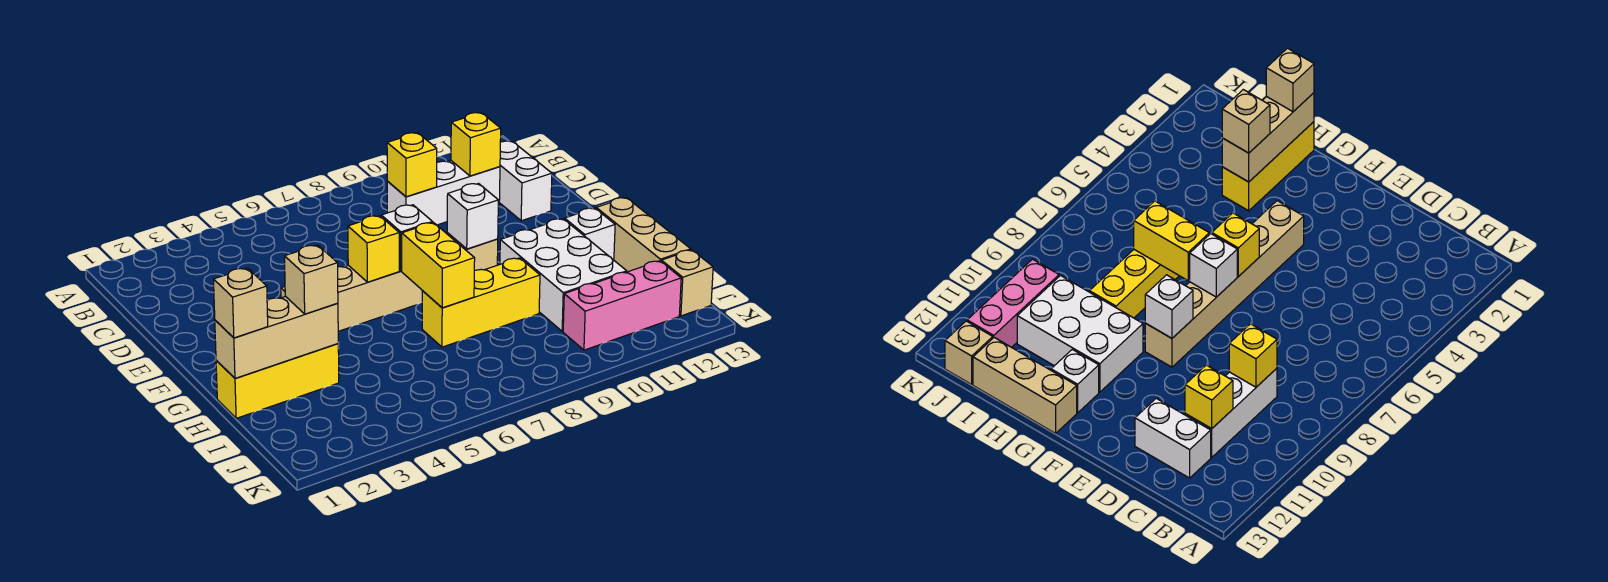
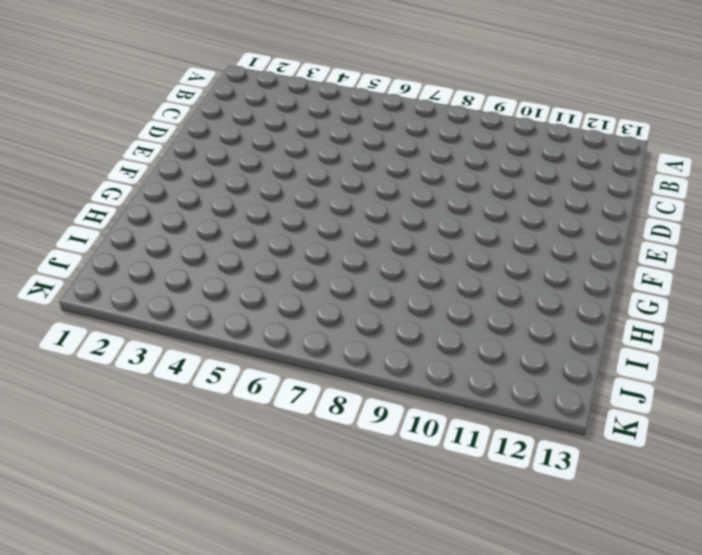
none -> white 1x3 brick [387,161,500,225]
none -> white 1x2 brick [499,141,552,221]
none -> tan 1x6 brick [281,233,498,331]

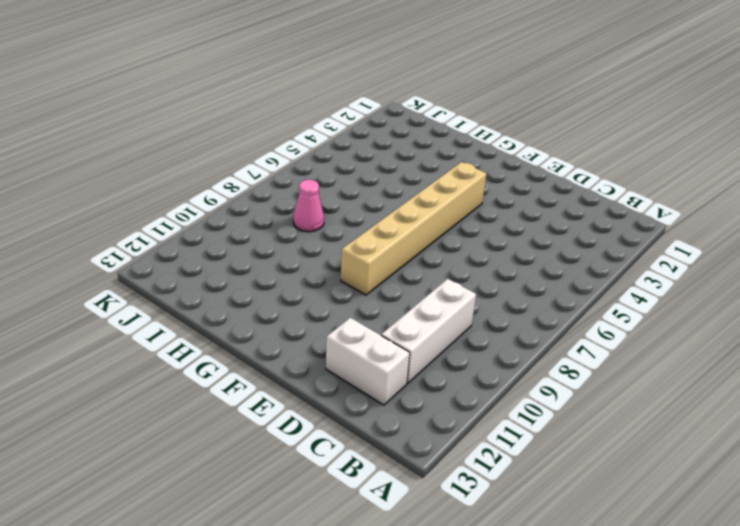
pink 1x1 cone [293,180,324,232] -> none
none -> white 2x3 brick [500,219,627,331]
none -> white 1x1 brick [565,208,615,260]
none -> tan 1x3 brick [596,198,691,272]

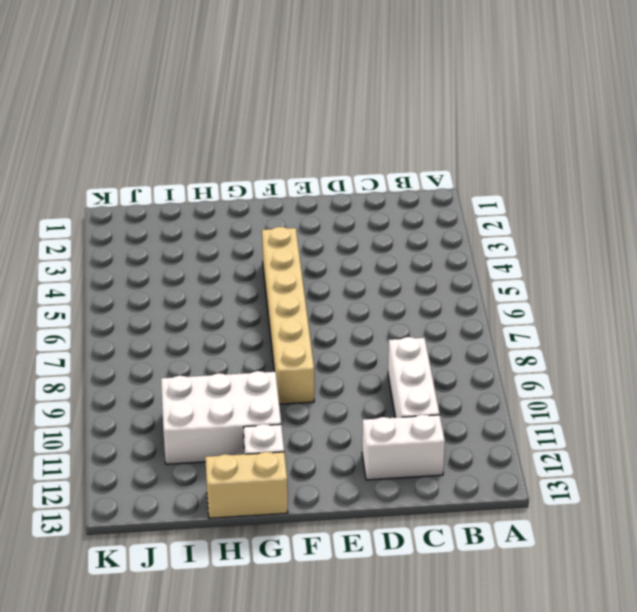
tan 1x2 brick [205,452,288,518] -> tan 1x3 brick [596,198,691,272]
none -> yellow 1x3 brick [216,344,339,418]
none -> yellow 1x3 brick [422,258,540,347]
none -> pink 1x3 brick [563,261,681,350]

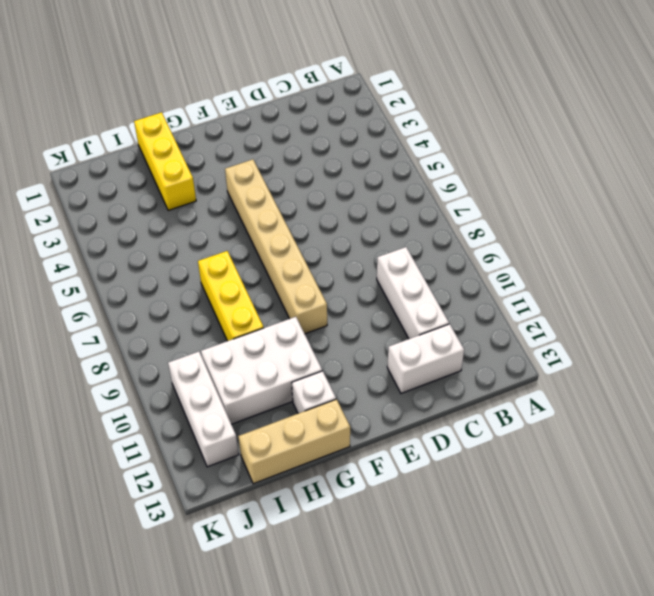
white 1x3 brick [168,352,239,467] -> pink 1x3 brick [563,261,681,350]
none -> tan 1x1 brick [661,250,713,316]
none -> yellow 1x1 brick [387,133,437,197]
none -> yellow 1x1 brick [451,113,501,176]

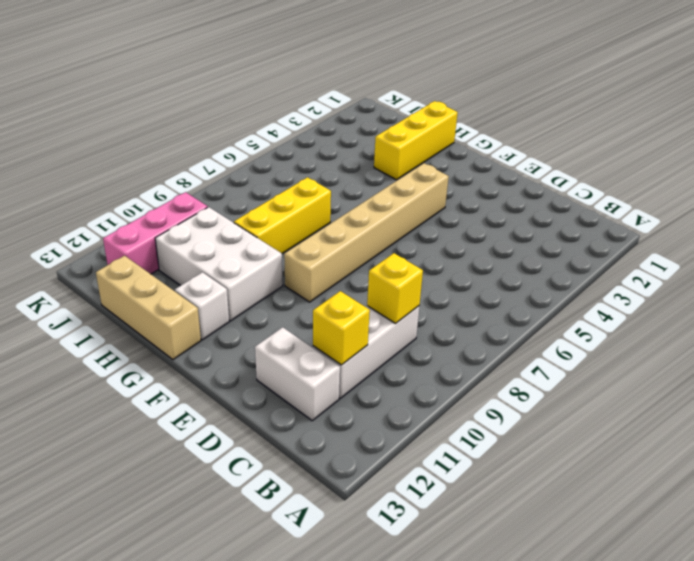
none -> tan 1x1 brick [661,250,713,316]
none -> yellow 1x1 brick [348,216,399,282]
none -> white 1x1 brick [381,205,433,271]

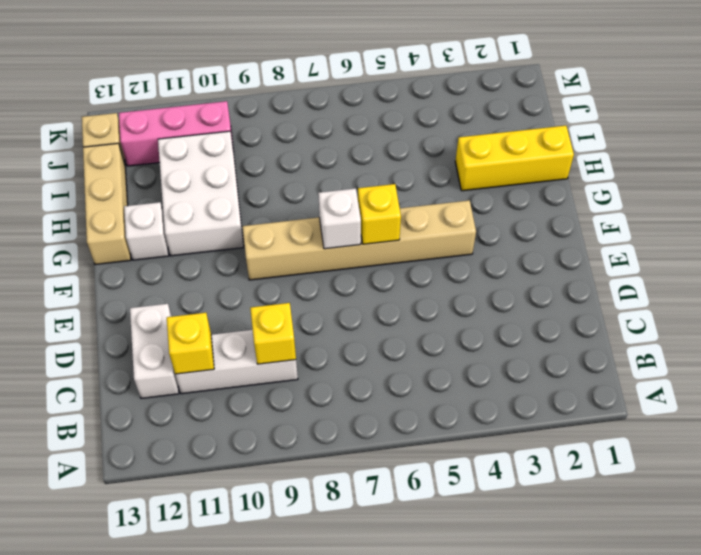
none -> yellow 1x3 brick [422,258,540,347]
none -> white 1x1 brick [447,184,498,249]
none -> yellow 1x2 brick [402,223,475,308]

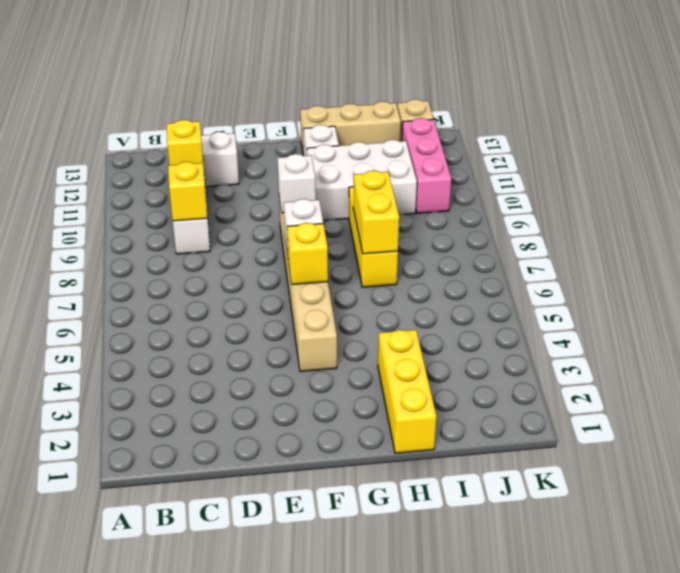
yellow 1x2 brick [353,170,399,254] -> yellow 1x2 brick turned to [402,223,475,308]
none -> tan 1x3 brick [215,296,338,378]
none -> tan 1x1 brick [213,268,268,338]
none -> tan 1x1 brick [285,245,338,314]

